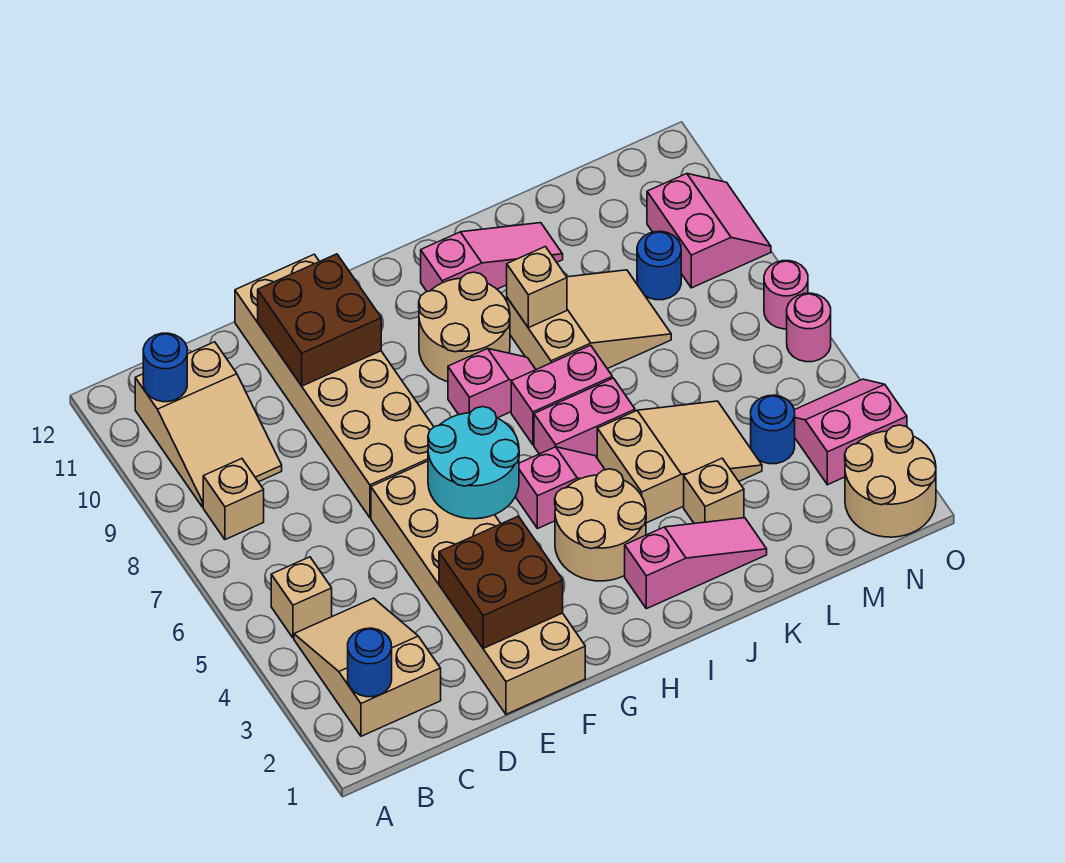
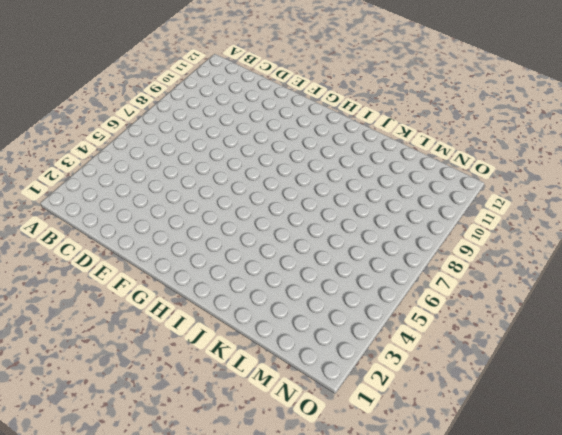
none -> tan 2x3 slope [294,598,441,736]
none -> tan 1x1 brick [271,557,332,638]
none -> tan 1x1 brick [203,459,264,540]
none -> tan 2x3 slope [135,342,282,507]

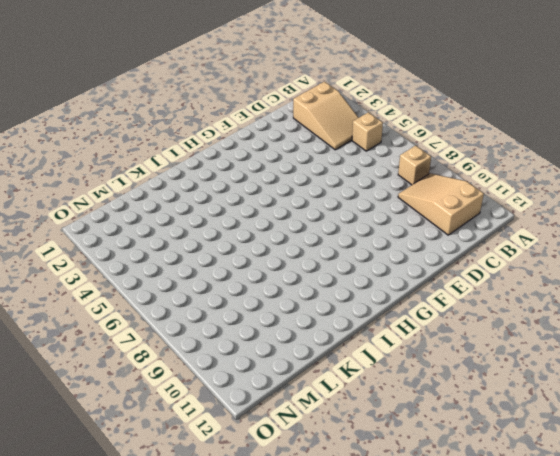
none -> tan 2x6 brick [371,461,585,714]
none -> tan 2x6 brick [235,254,434,518]
none -> tan 2x2 round brick [555,469,646,581]
none -> pink 1x2 slope [516,447,605,529]

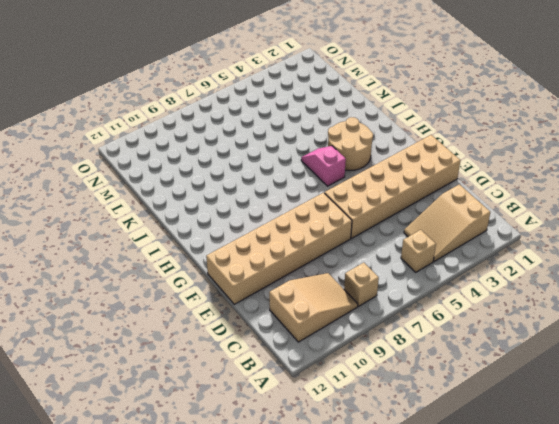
none -> pink 1x2 slope [448,349,536,418]
none -> tan 2x2 round brick [419,272,510,382]
none -> pink 1x3 slope [625,518,767,609]
none -> pink 1x2 brick [534,378,635,457]

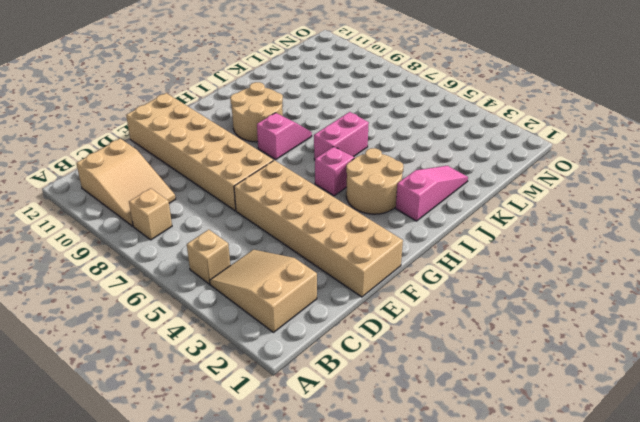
none -> pink 1x2 brick [511,345,612,445]
none -> pink 1x3 slope [421,223,563,292]
none -> tan 2x3 slope [597,401,762,523]
none -> tan 2x3 slope [507,270,671,370]

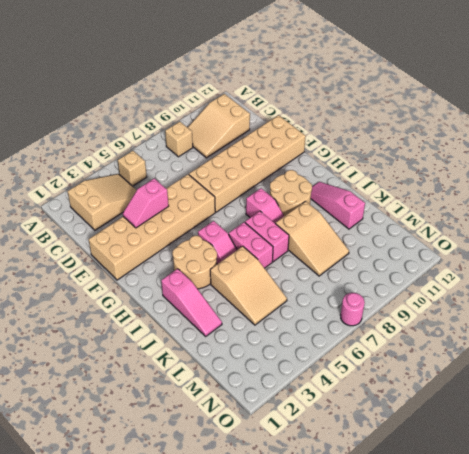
pink 1x2 slope [123,178,169,228] -> brown 2x2 brick [439,516,563,648]
pink 1x3 slope [311,182,365,229] -> pink 1x3 slope turned to [421,223,563,292]
none -> tan 1x1 brick [684,458,744,524]
none -> blue 1x1 round brick [751,395,795,464]
none -> blue 1x1 round brick [637,231,681,300]
none -> tan 2x2 round brick [845,425,936,537]

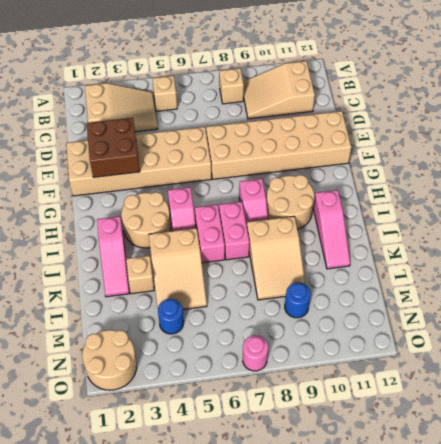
none -> pink 2x2 slope [794,379,907,485]
none -> pink 2x2 slope [647,174,771,288]
none -> pink 1x1 round brick [787,293,831,362]
none -> blue 1x1 round brick [348,628,392,697]

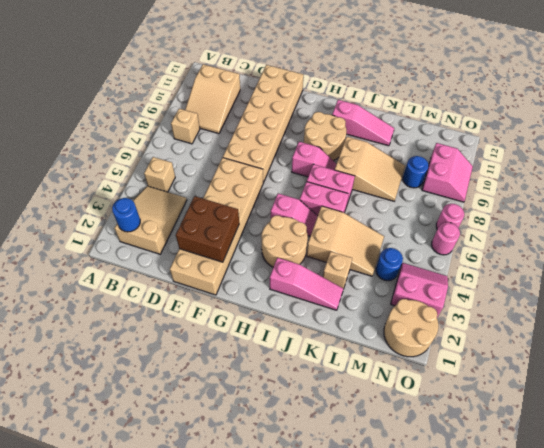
none -> blue 1x1 round brick [143,333,187,402]
none -> brown 2x2 brick [258,254,381,386]
none -> cyan 2x2 round brick [428,407,519,519]
none -> tan 1x1 brick [507,247,567,328]

